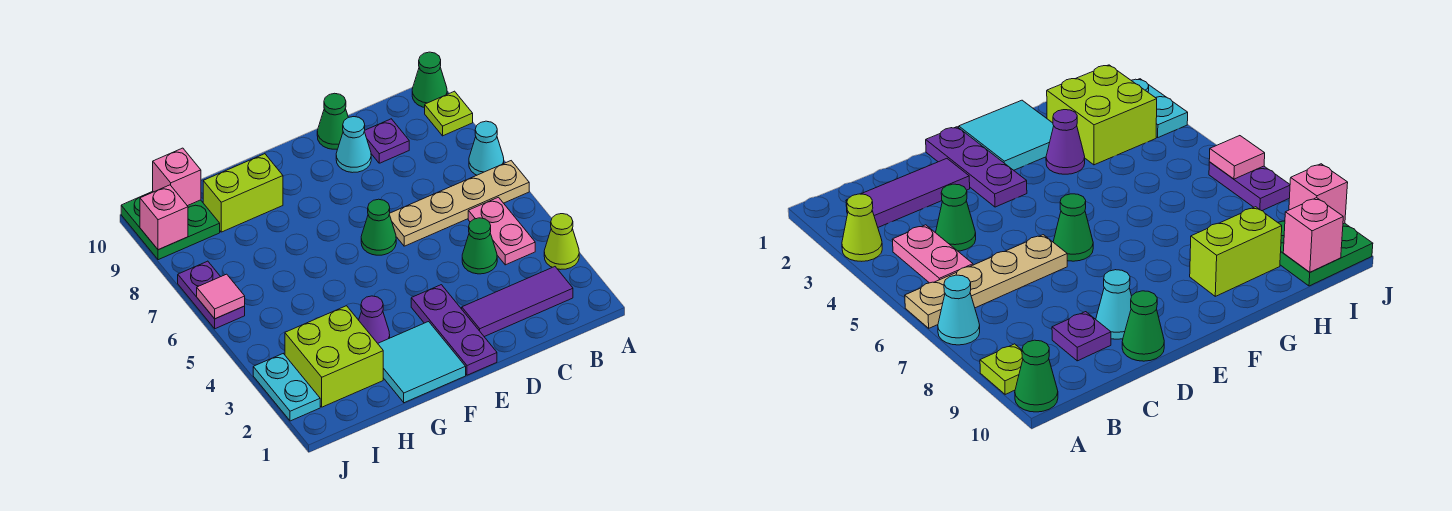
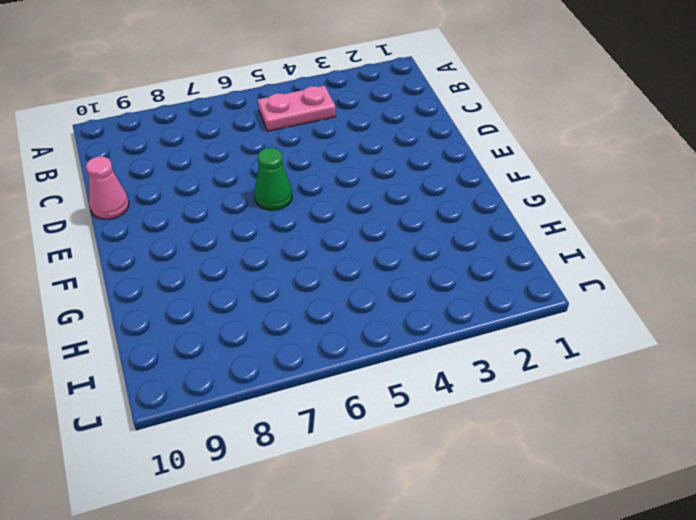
pink 1x1 cone [86,156,129,219] -> green 1x1 cone [317,93,348,149]
none -> lime 1x1 cone [544,214,579,270]
none -> tan 1x4 plate [389,161,529,246]
none -> cyan 1x1 cone [469,121,504,175]

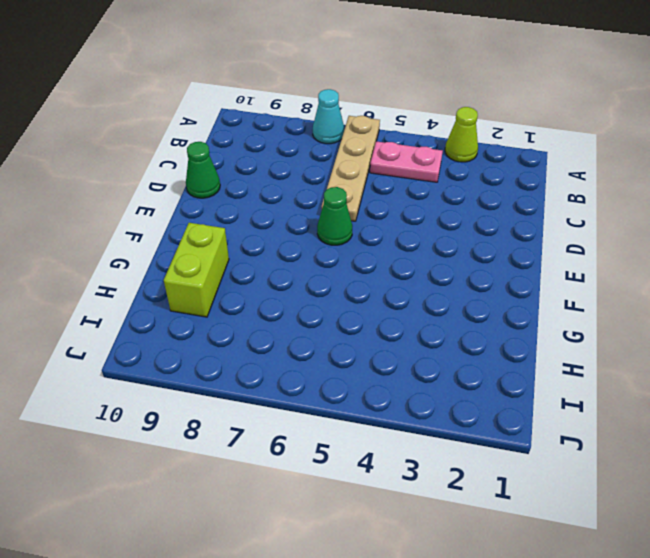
none -> lime 1x1 plate [425,91,473,136]
none -> green 1x1 cone [412,52,447,108]
none -> purple 1x3 tile [462,267,573,337]

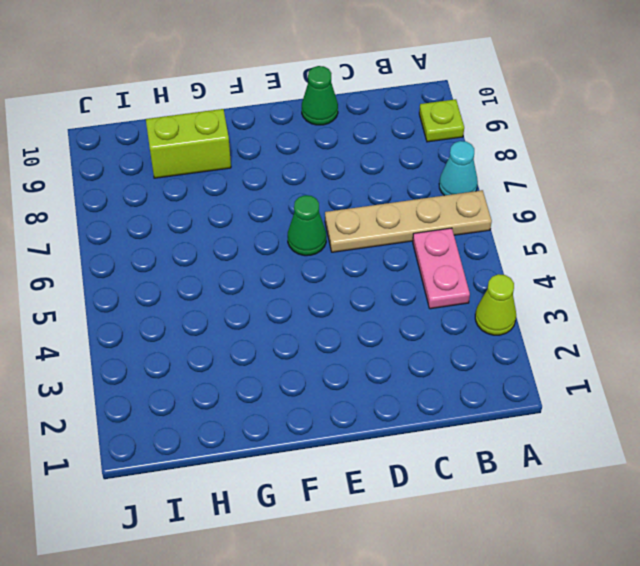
none -> green 1x1 cone [412,52,447,108]
none -> purple 1x3 tile [462,267,573,337]
none -> green 1x1 cone [462,218,497,274]

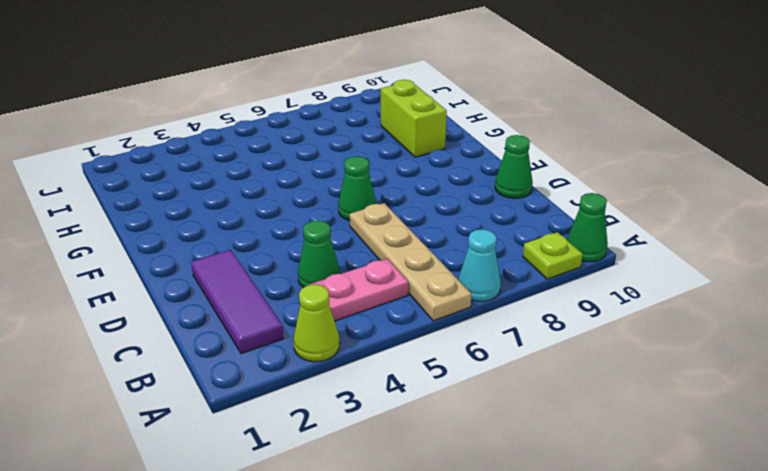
none -> purple 1x1 plate [364,119,409,163]
none -> cyan 1x1 cone [336,117,371,173]
none -> purple 1x3 plate [411,285,497,375]

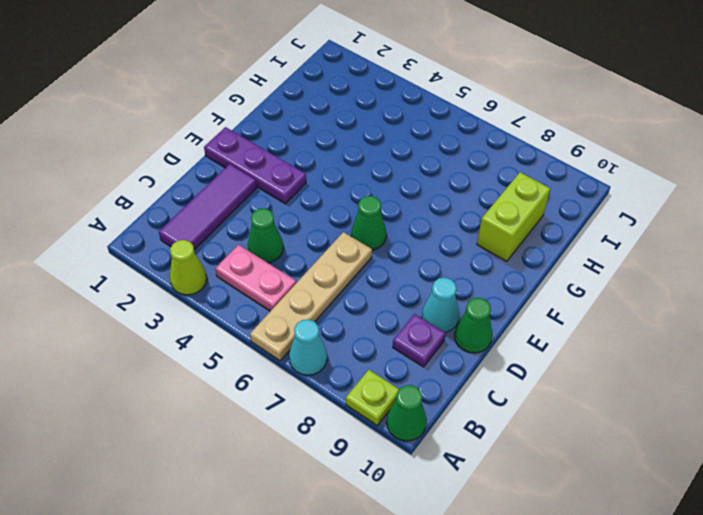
none -> cyan 2x2 tile [378,322,466,403]
none -> purple 1x1 cone [359,296,390,343]
none -> lime 2x2 brick [285,306,383,407]

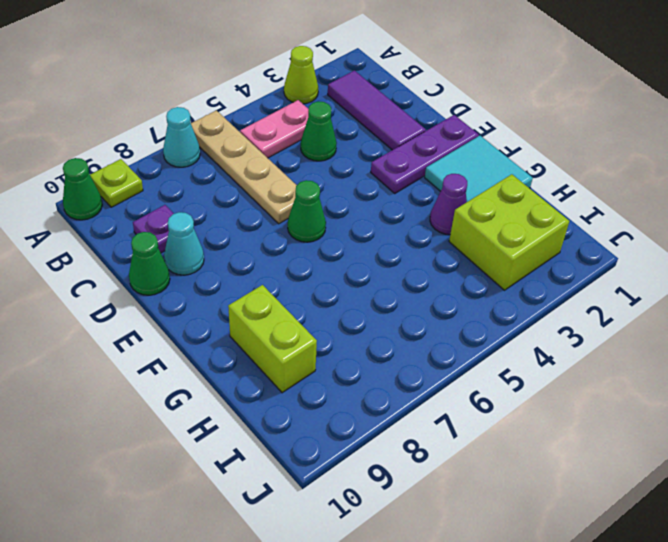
none -> green 2x2 plate [121,191,220,260]
none -> cyan 1x2 plate [253,354,320,421]
none -> purple 1x2 plate [178,261,245,329]

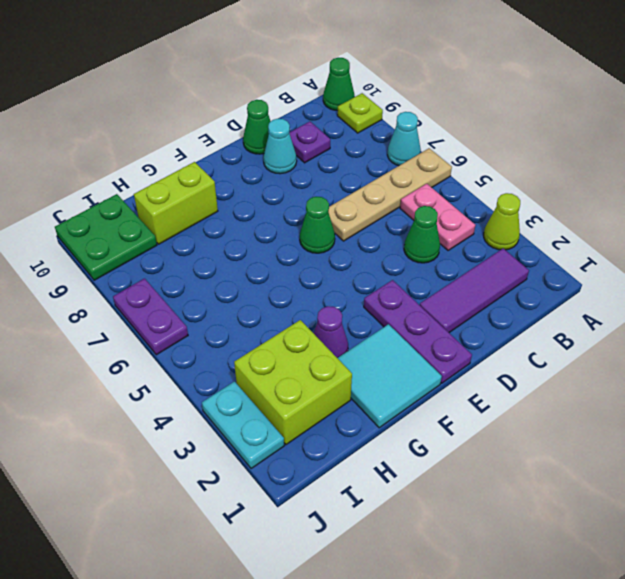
none -> pink 1x1 brick [153,148,201,206]
none -> pink 1x1 tile [197,274,245,319]
none -> pink 1x1 brick [140,185,188,250]

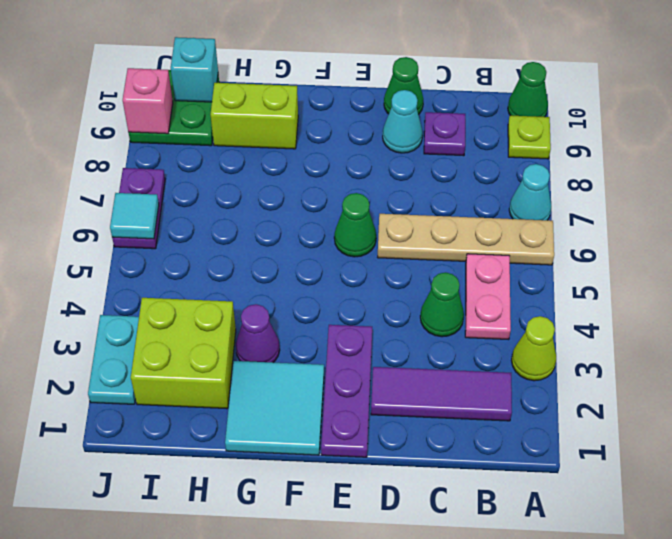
cyan 1x1 brick [171,37,218,102] -> pink 1x1 brick [153,148,201,206]
cyan 1x1 tile [110,193,159,239] -> pink 1x1 tile [197,274,245,319]

